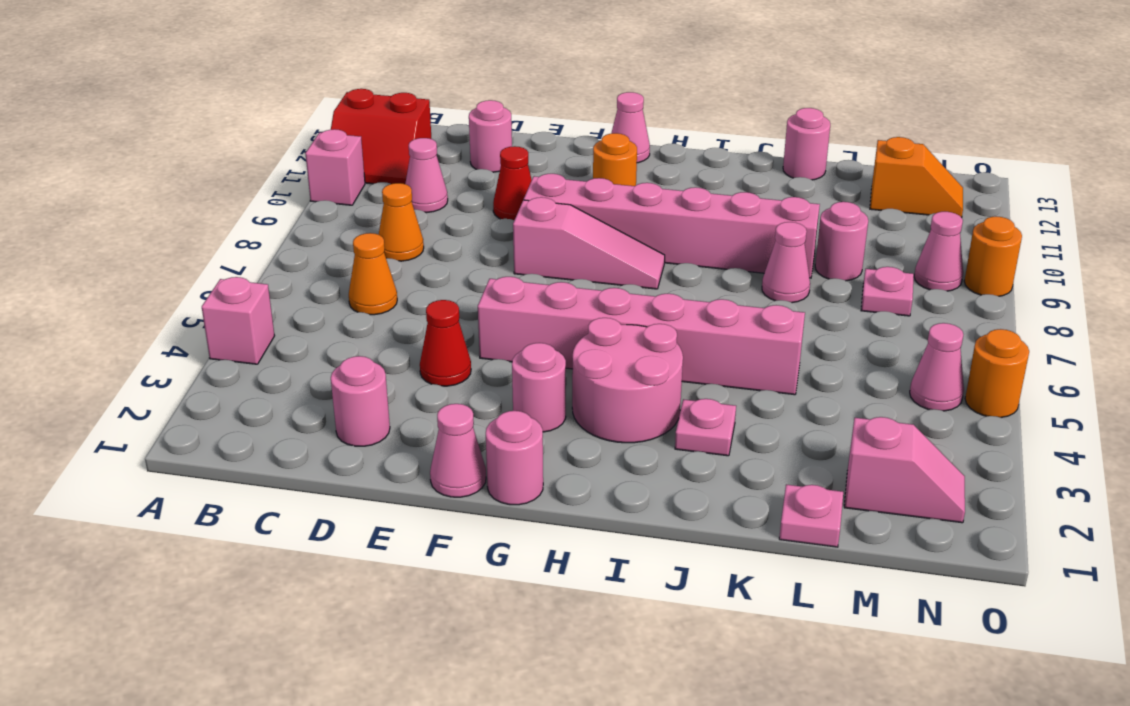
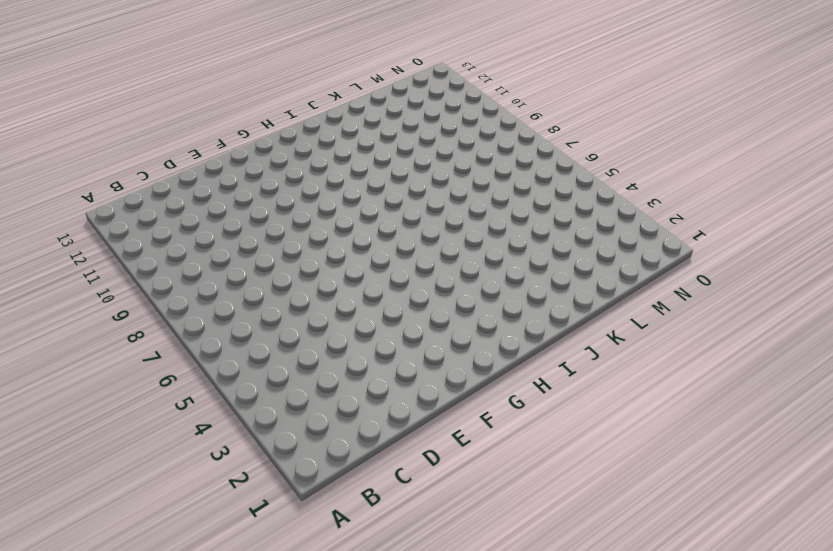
none -> pink 1x1 brick [202,277,275,364]
none -> pink 1x1 brick [305,129,365,205]
none -> red 2x2 slope [331,89,431,184]
none -> orange 1x1 cone [349,233,397,315]

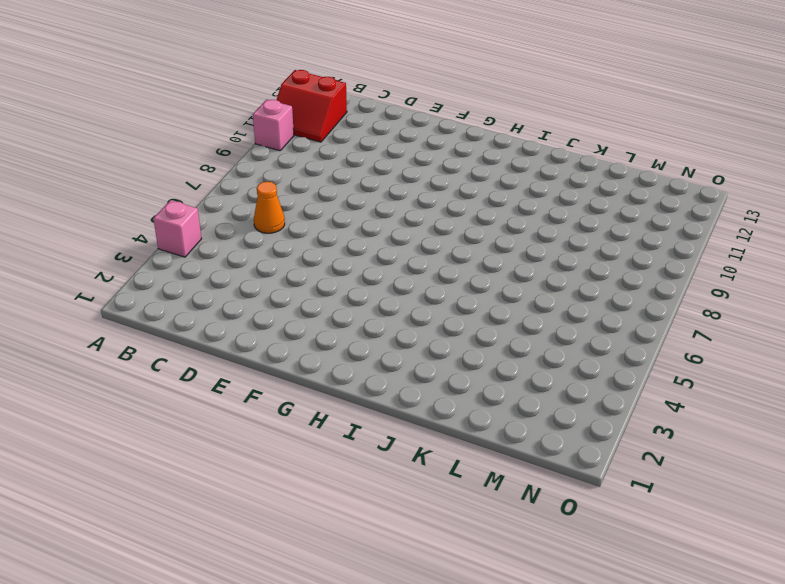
none -> orange 1x1 cone [379,183,424,261]
none -> pink 1x1 cone [405,138,448,213]
none -> pink 1x1 round brick [331,356,390,446]
none -> pink 1x1 round brick [469,100,512,172]

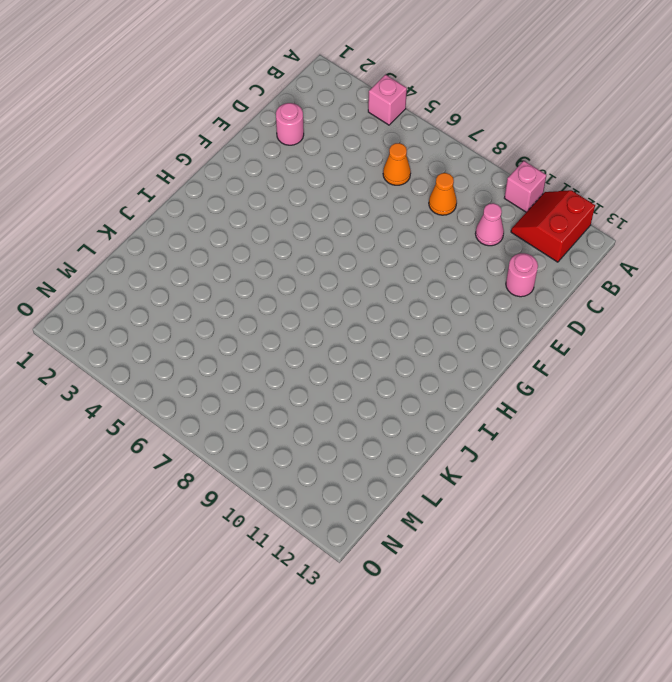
none -> red 1x1 cone [420,300,471,386]
none -> red 1x1 cone [493,146,532,220]
none -> pink 1x1 cone [430,404,486,497]
none -> pink 1x6 brick [478,277,805,395]

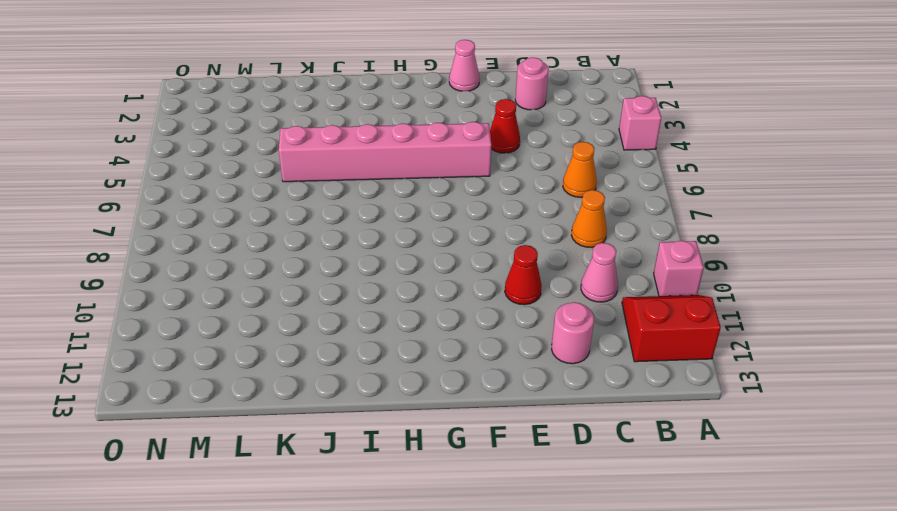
none -> pink 1x3 slope [513,197,665,289]
none -> pink 1x6 brick [524,174,820,278]
none -> pink 1x1 round brick [486,411,543,505]
none -> pink 1x1 round brick [512,343,566,432]

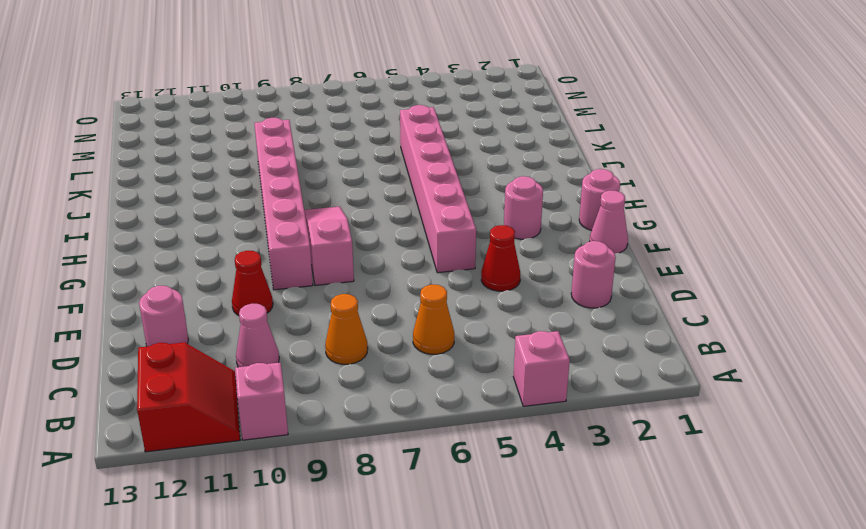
none -> orange 1x1 round brick [593,133,637,186]
none -> pink 1x1 cone [612,92,650,163]
none -> pink 2x2 round brick [572,318,683,443]
none -> pink 1x1 plate [675,399,736,456]

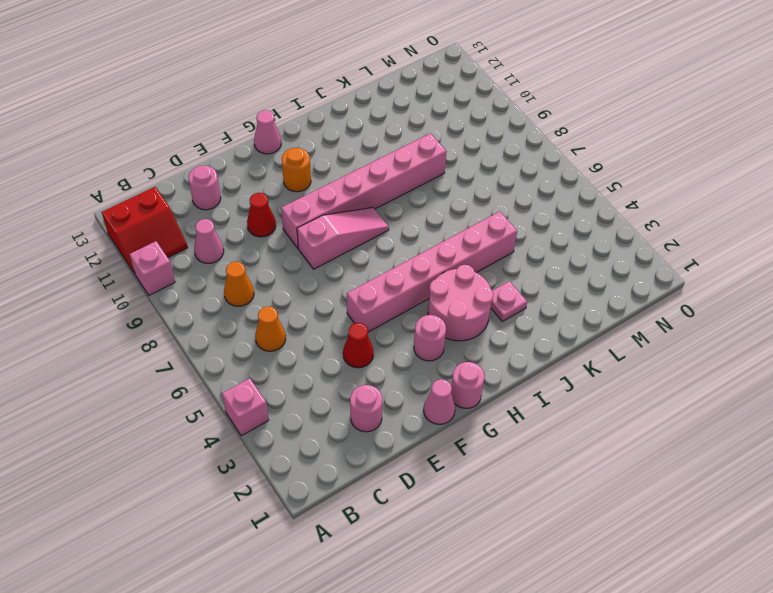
none -> pink 1x1 cone [762,222,810,303]
none -> pink 1x1 round brick [783,108,830,180]
none -> pink 1x1 plate [779,485,843,547]
none -> pink 1x1 round brick [815,202,868,281]

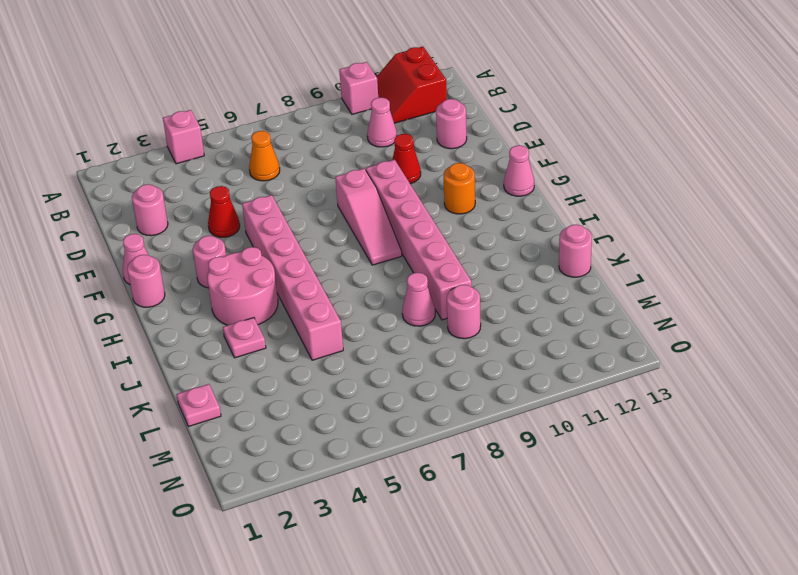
none -> orange 1x1 cone [379,183,424,261]
none -> pink 1x2 slope [844,417,965,523]
none -> pink 1x1 plate [861,267,914,316]
none -> orange 1x2 slope [870,137,963,218]

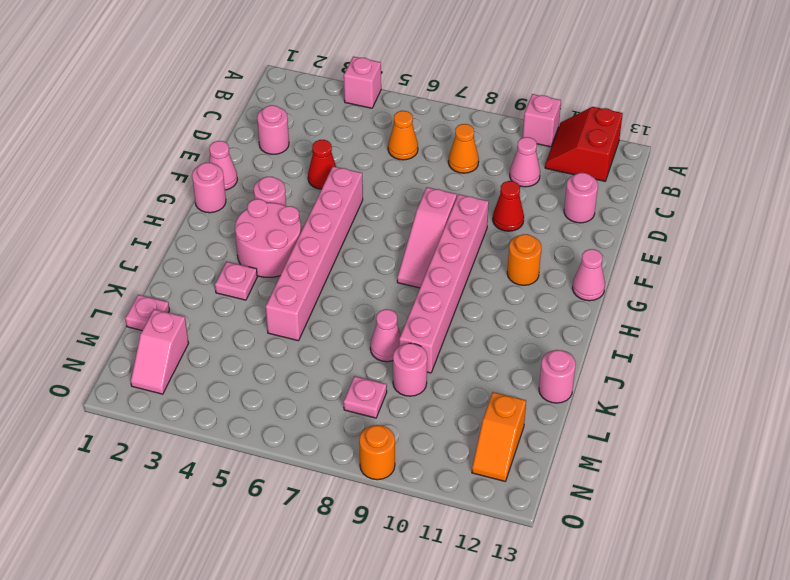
none -> pink 1x1 cone [910,323,964,411]
none -> pink 1x1 cone [914,212,963,291]
none -> orange 1x1 round brick [965,329,1029,418]

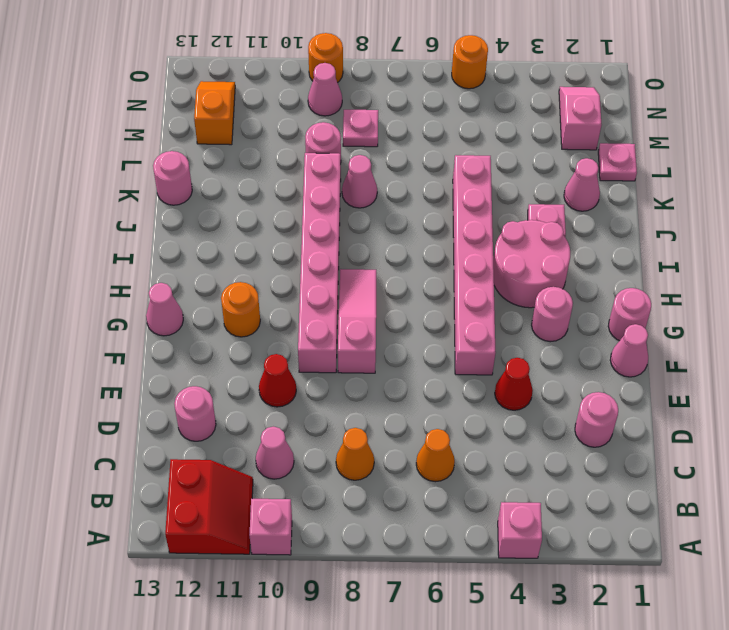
pink 1x1 cone [564,158,600,211] -> pink 1x1 cone moved to [910,323,964,411]

